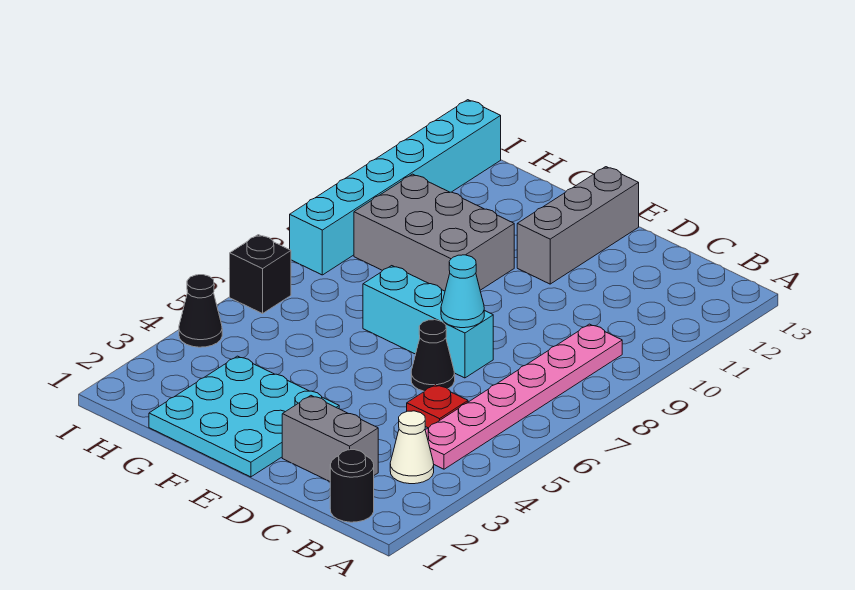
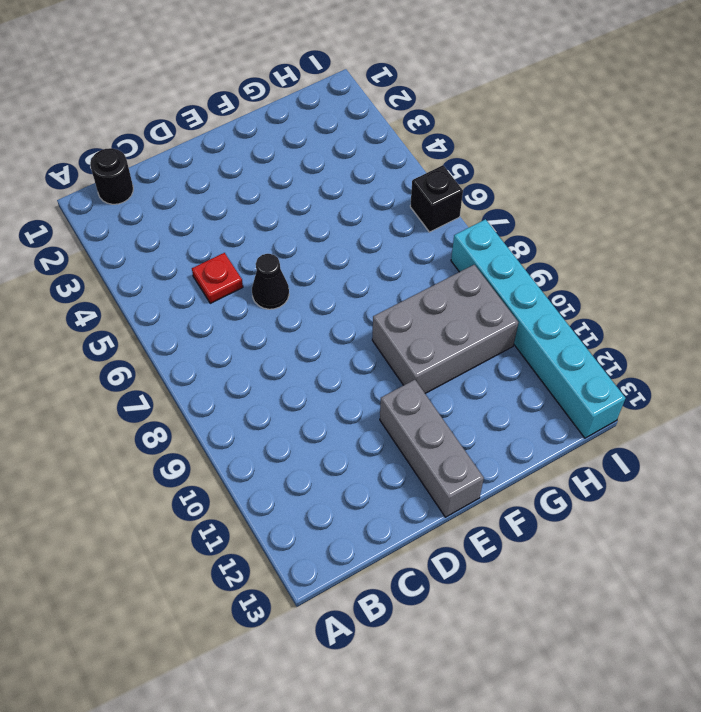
none -> white 1x1 cone [390,411,434,484]
none -> pink 1x6 plate [425,324,622,469]
none -> grey 1x2 brick [282,396,378,481]

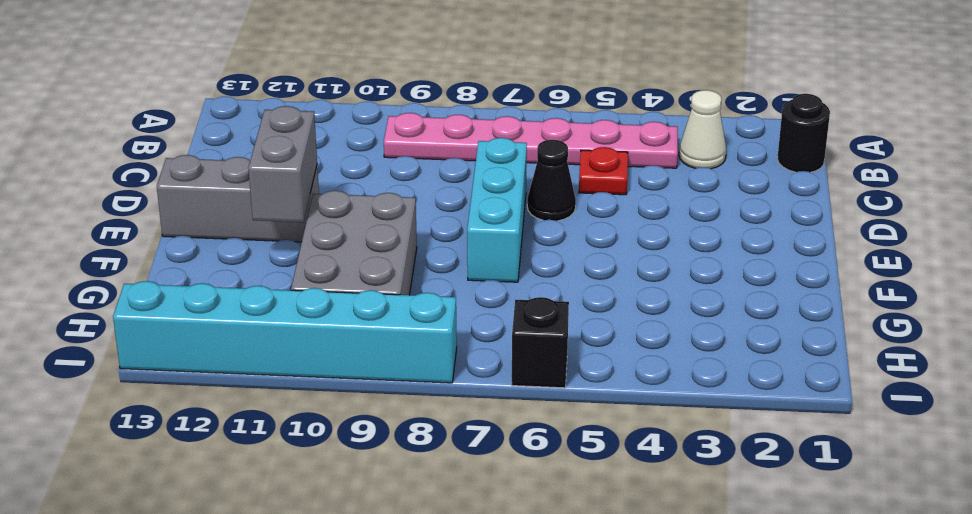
grey 1x2 brick [248,106,317,222] -> grey 1x2 brick moved to [282,396,378,481]
none -> cyan 3x3 plate [149,356,339,477]
none -> black 1x1 cone [179,275,222,347]
none -> cyan 1x1 cone [441,255,484,328]

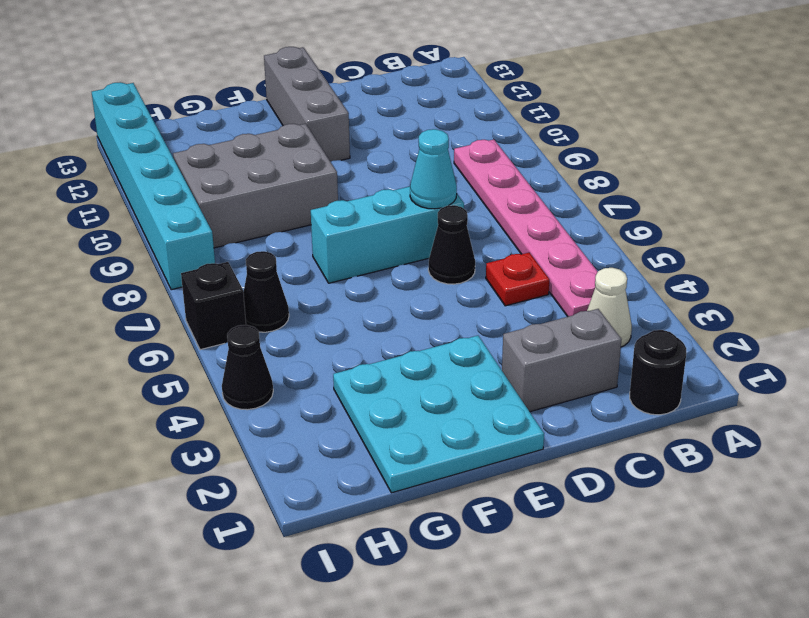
black 1x1 cone [243,251,289,332] -> none

